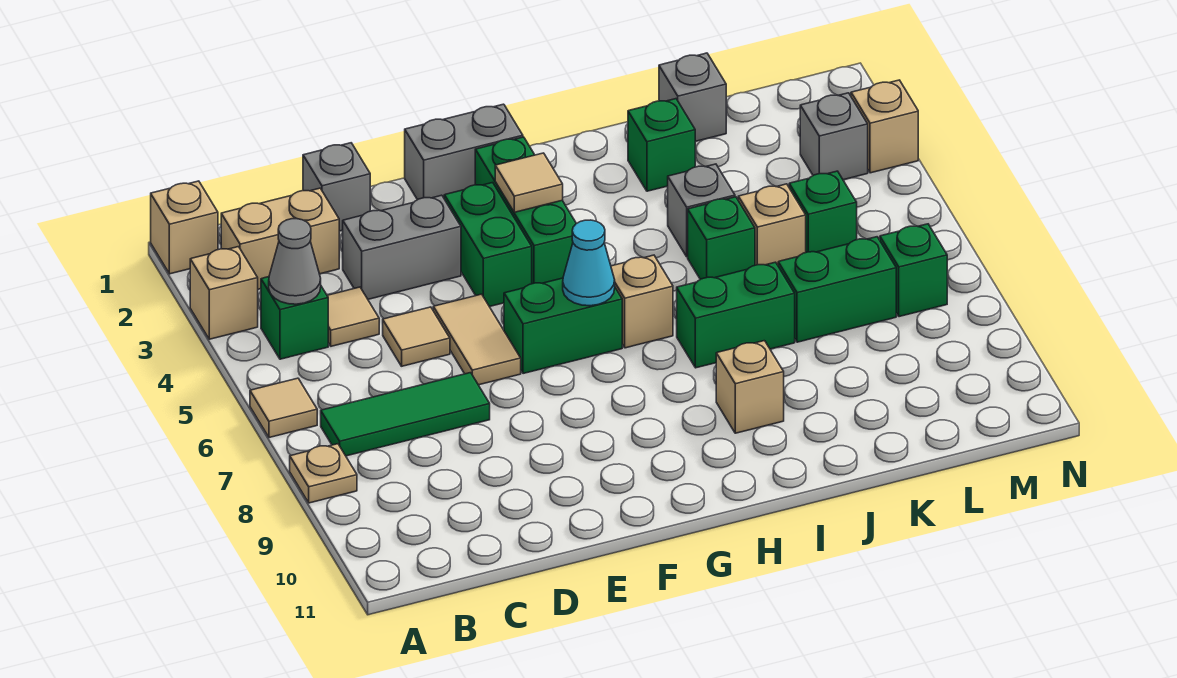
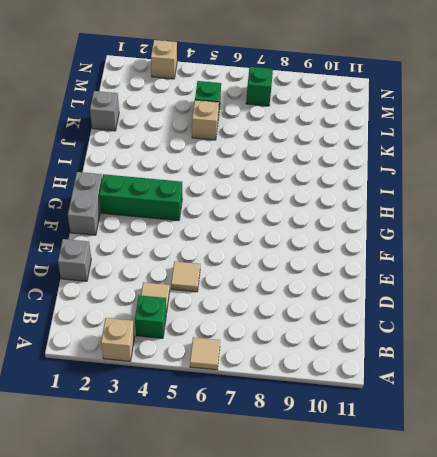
none -> tan 1x1 brick [151,181,218,274]
none -> tan 1x1 plate [290,444,357,503]
none -> tan 1x2 brick [221,188,339,289]
none -> green 1x3 tile [321,373,490,456]

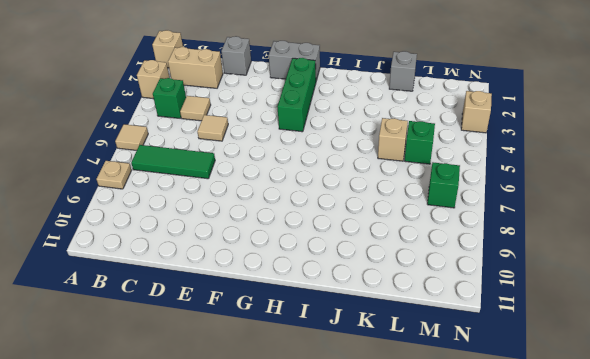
none -> grey 1x2 brick [343,195,461,299]
none -> tan 1x2 tile [433,294,521,385]
none -> green 1x2 brick [444,183,532,307]
none -> green 1x2 brick [504,278,622,374]

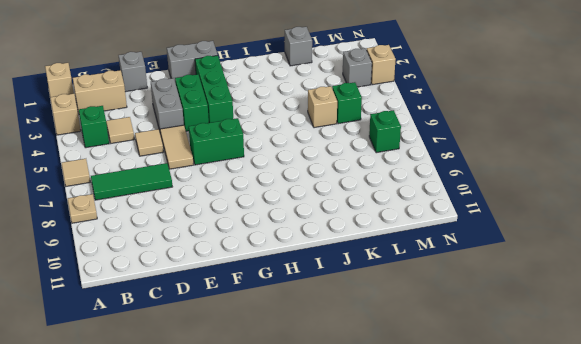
grey 1x2 brick [151,78,184,131] -> grey 1x2 brick turned to [343,195,461,299]
none -> tan 1x1 brick [611,255,673,348]
none -> green 1x2 brick [677,262,795,368]
none -> tan 1x1 brick [716,341,784,433]
none -> green 1x1 brick [628,99,695,191]

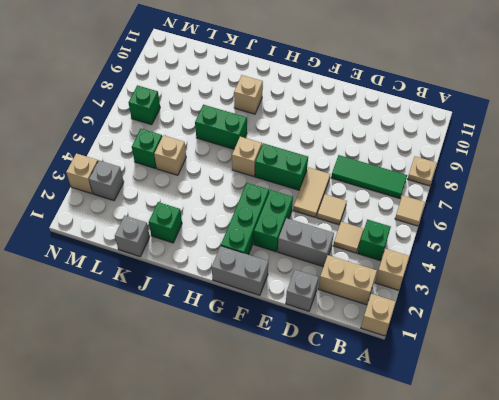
none -> grey 1x1 brick [668,164,735,257]
none -> green 1x1 brick [688,197,755,279]
none -> green 1x2 brick [778,237,896,342]
none -> grey 1x1 cone [269,219,321,304]

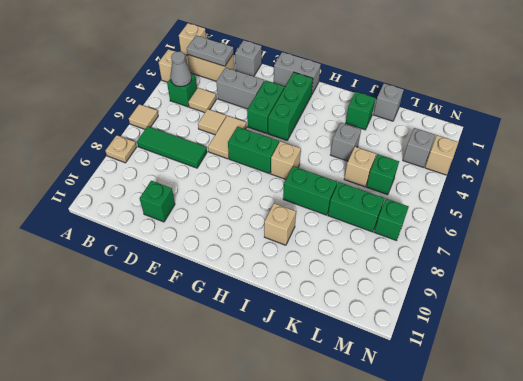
grey 1x2 plate [187,35,234,66] -> none
green 1x1 brick [140,181,175,222] -> green 1x1 brick moved to [688,197,755,279]
none -> tan 1x1 tile [495,153,563,212]
none -> cyan 1x1 cone [563,220,615,306]

